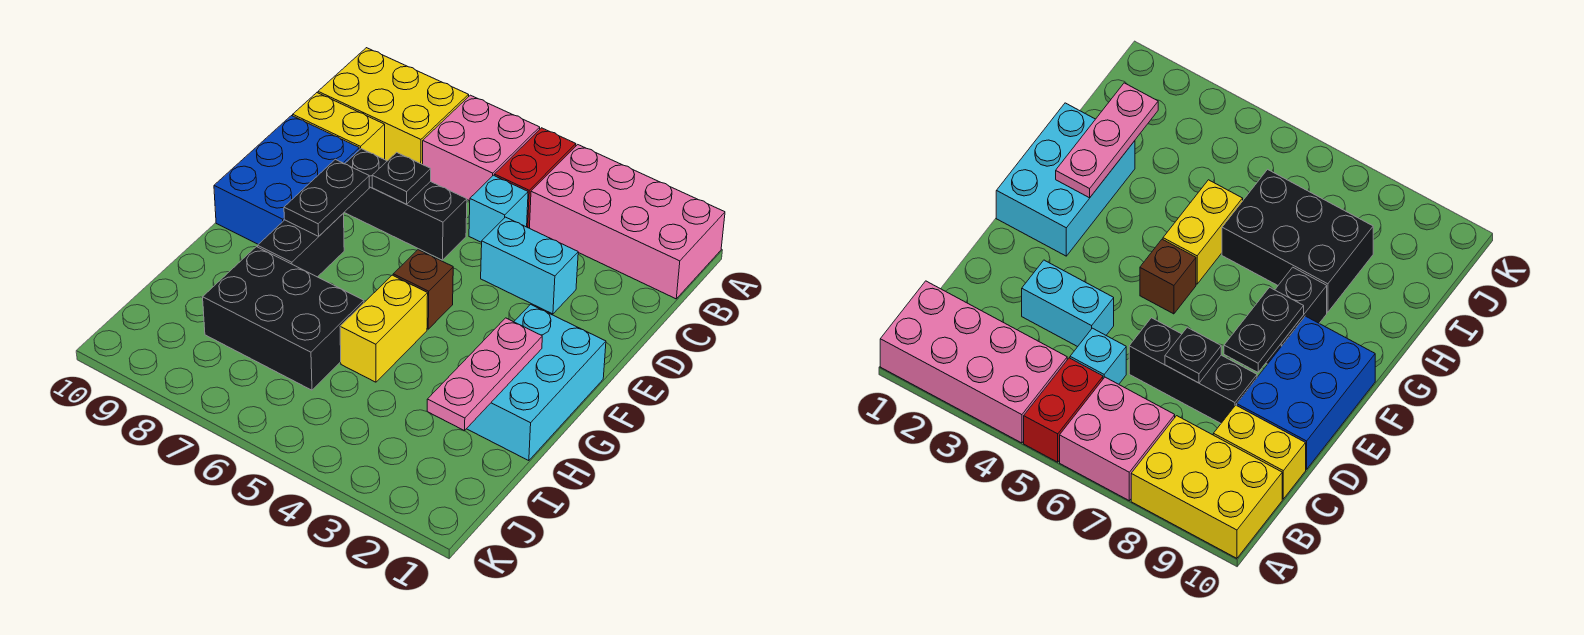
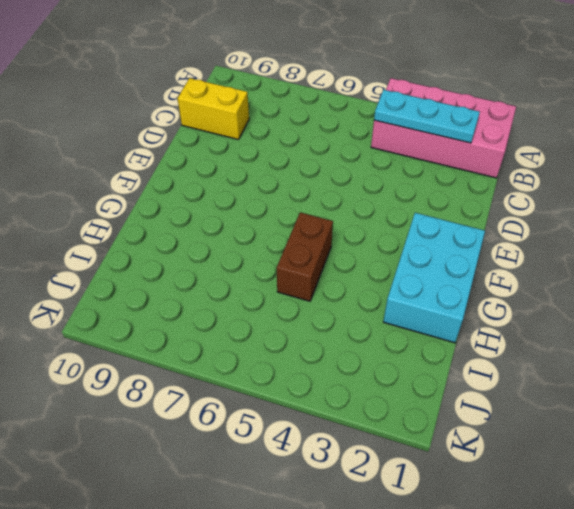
cyan 1x3 plate [374,90,480,143] -> none
brown 1x2 brick [277,212,333,301] -> yellow 1x2 brick [340,275,428,382]
none -> red 1x2 brick [494,128,576,228]
none -> pink 2x2 brick [423,95,540,201]
none -> yellow 2x3 brick [318,48,469,164]

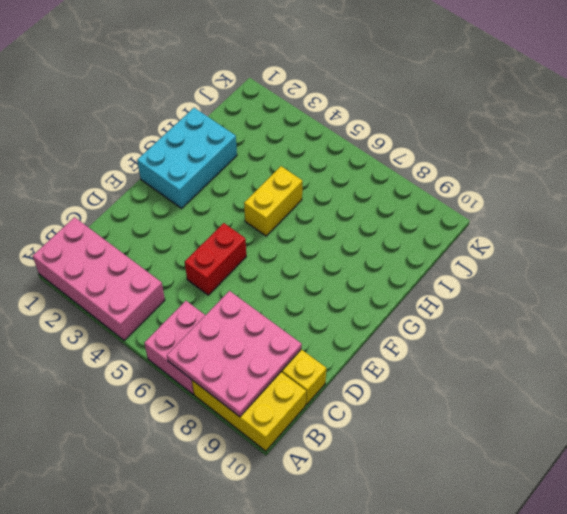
pink 3x3 plate [167,291,302,417] -> none
red 1x2 brick [185,223,246,295] -> red 1x2 brick moved to [494,128,576,228]
none -> cyan 1x1 brick [469,175,528,242]
none -> cyan 1x2 brick [481,217,578,314]
none -> black 1x3 brick [344,149,467,260]

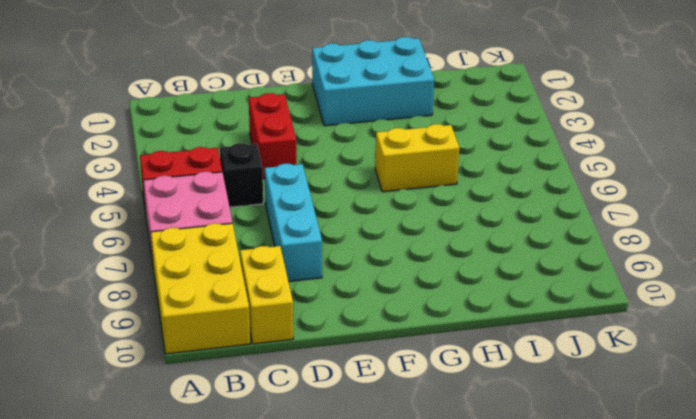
black 1x1 brick [220,143,263,207] -> cyan 1x1 brick [469,175,528,242]
red 1x2 brick [249,93,296,179] -> cyan 1x2 brick [481,217,578,314]
cyan 1x3 brick [265,164,322,281] -> black 1x3 brick [344,149,467,260]
none -> pink 2x4 brick [530,145,725,299]
none -> blue 2x3 brick [214,116,359,244]
none -> brown 1x1 brick [393,250,453,329]

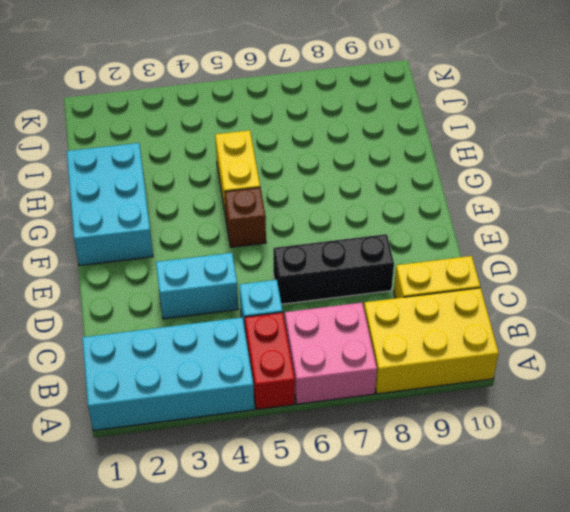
cyan 2x4 brick [82,317,254,431] -> pink 2x4 brick [530,145,725,299]
none -> blue 2x3 brick [214,116,359,244]
none -> black 1x2 brick [258,214,344,277]
none -> black 2x3 brick [203,247,364,390]

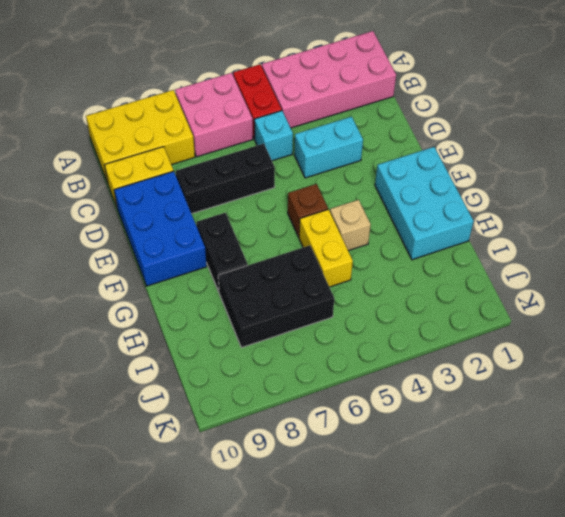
tan 1x1 brick [330,200,371,251] -> none
none -> black 1x1 plate [372,152,431,204]
none -> black 1x2 plate [284,159,369,236]
none -> pink 1x3 plate [427,318,542,431]

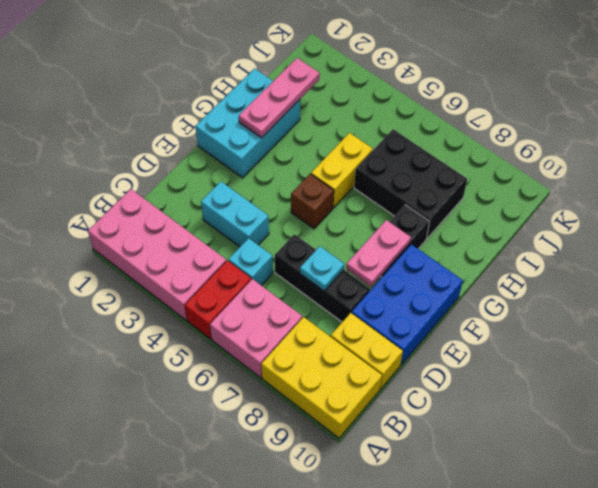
cyan 1x1 plate [300,246,344,291] -> black 1x1 plate [372,152,431,204]
pink 1x2 plate [346,220,411,287] -> black 1x2 plate [284,159,369,236]

